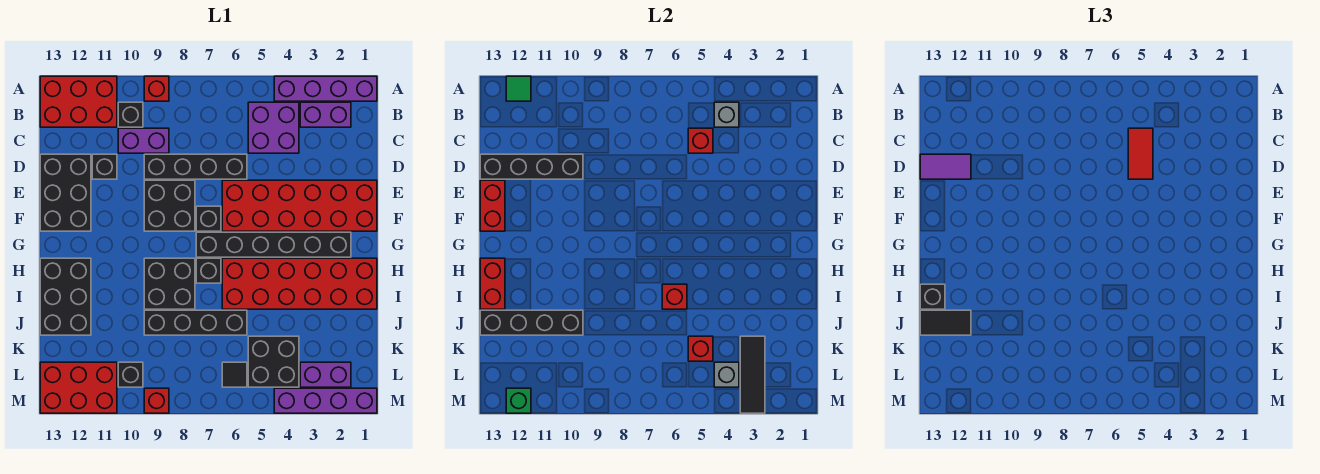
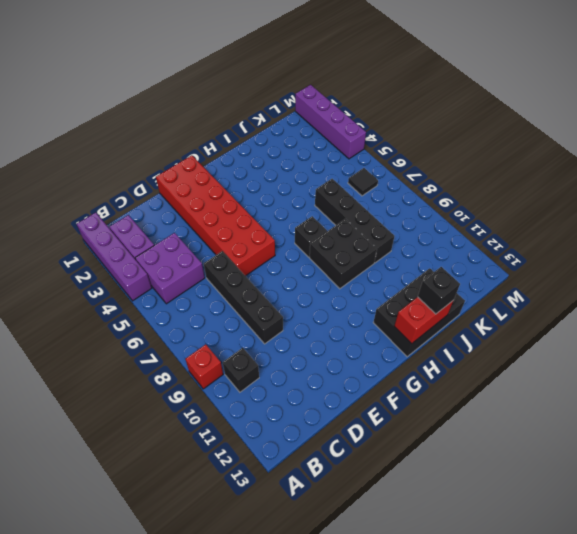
none -> red 2x3 brick [40,76,117,127]
none -> purple 1x2 brick [118,128,169,153]
none -> black 1x1 brick [92,154,117,179]
none -> black 2x3 brick [40,154,91,231]

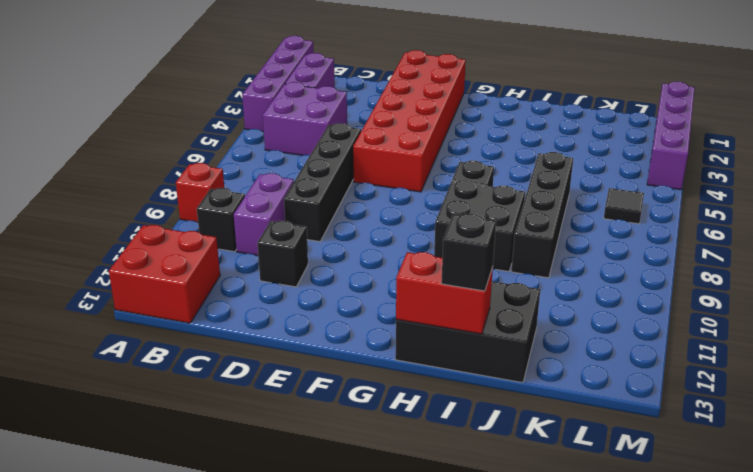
red 2x2 brick [109,225,220,323] -> red 2x3 brick [40,76,117,127]
none -> black 2x3 brick [40,154,91,231]
none -> black 2x2 brick [144,180,195,231]
none -> black 1x1 brick [196,206,221,231]
none -> black 1x6 brick [196,232,351,257]

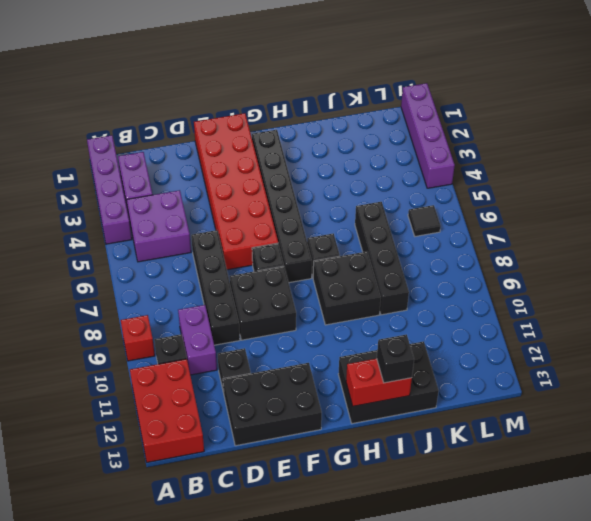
none -> red 2x6 brick [222,258,377,309]
none -> black 2x2 brick [248,336,299,387]
none -> purple 1x2 brick [300,362,351,387]
none -> black 1x1 brick [118,362,143,387]

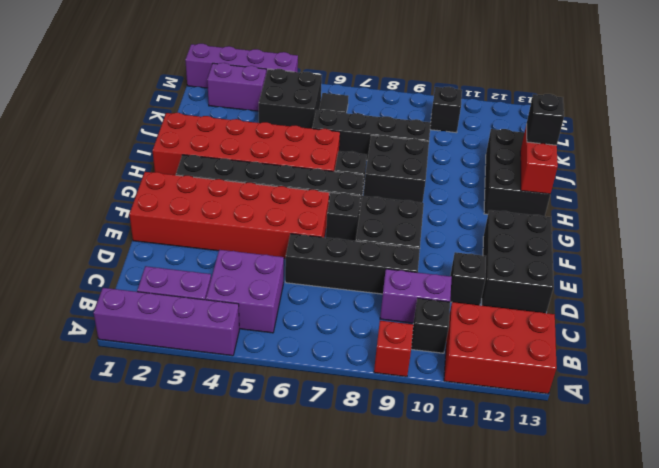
none -> red 2x3 brick [40,362,117,413]
none -> red 1x1 brick [144,388,169,413]
none -> green 1x1 tile [506,76,531,101]
none -> grey 1x1 brick [714,102,739,127]

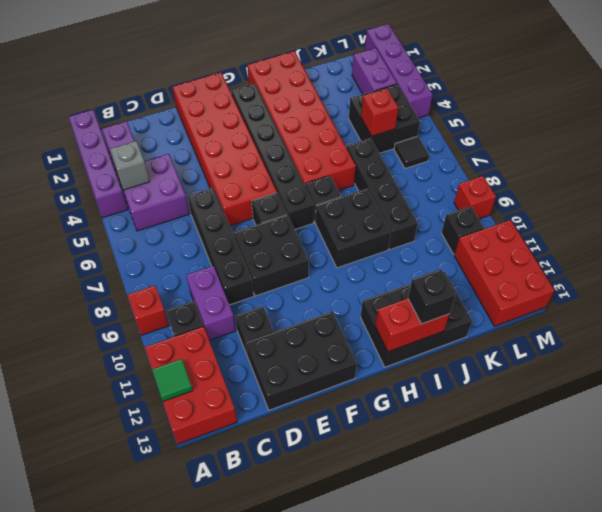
none -> red 1x1 brick [688,128,713,153]
none -> black 1x4 brick [480,154,583,179]
none -> red 1x2 brick [480,180,505,231]
none -> red 1x1 brick [662,284,687,309]

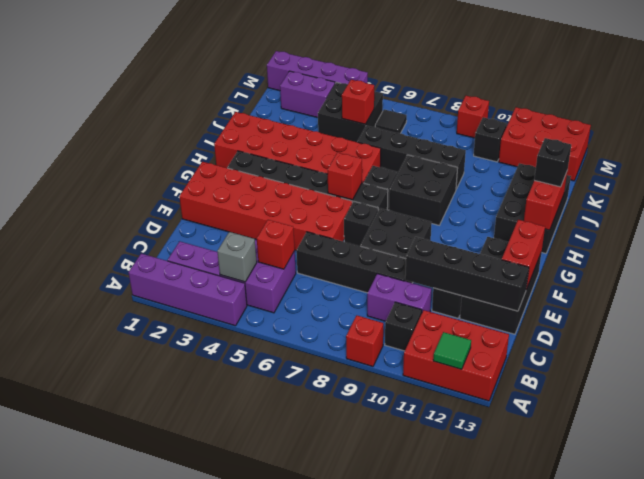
red 1x1 brick [328,152,362,200] -> red 1x1 brick moved to [662,284,687,309]
none -> black 1x4 brick [480,310,583,335]
none -> black 1x3 tile [740,336,765,413]
none -> grey 1x1 brick [714,362,739,387]
none -> green 1x1 brick [506,388,531,413]

